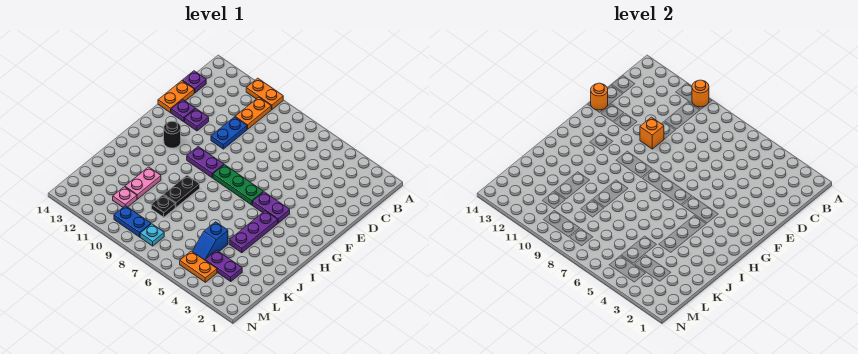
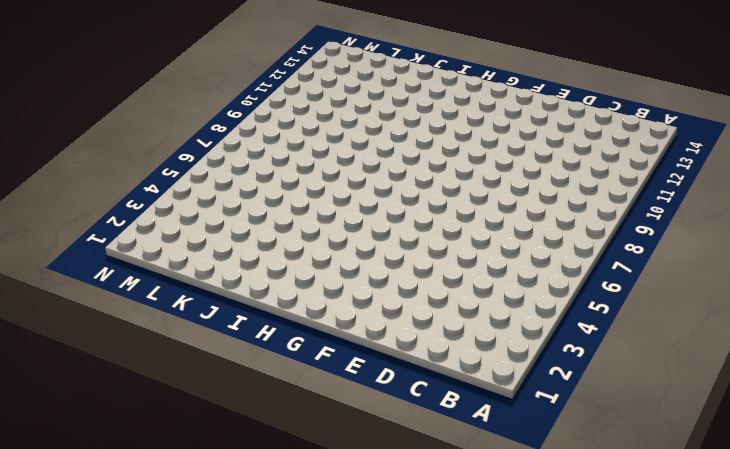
none -> orange 1x2 plate [246,78,283,110]
none -> orange 1x2 plate [235,97,271,129]
none -> purple 1x1 plate [182,71,206,93]

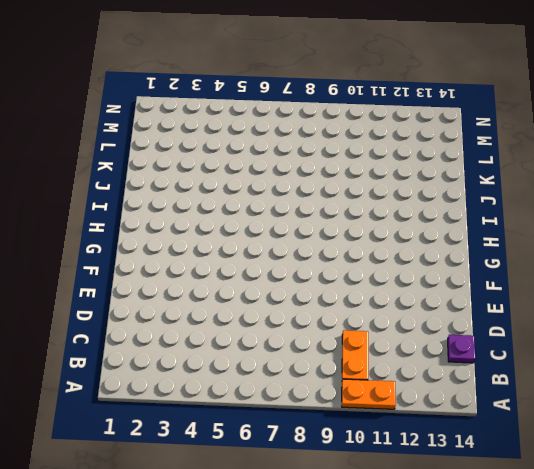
none -> blue 1x2 plate [211,117,247,149]
none -> orange 1x2 plate [158,81,194,113]
none -> purple 1x1 plate [185,109,209,131]

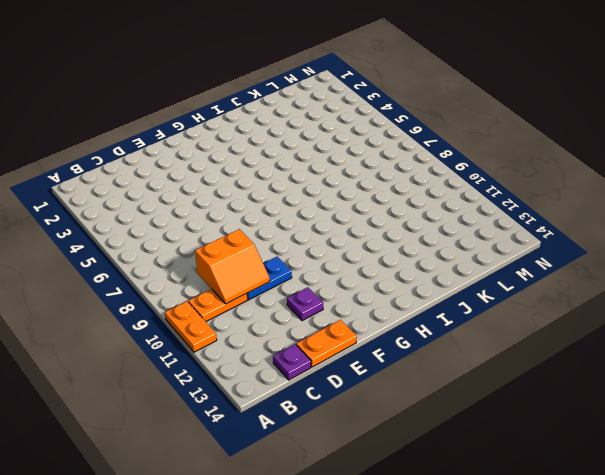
orange 2x2 slope [195,229,270,304] -> none
none -> purple 1x1 plate [171,100,195,122]
none -> purple 1x2 plate [253,192,290,223]
none -> green 1x3 plate [213,165,263,205]

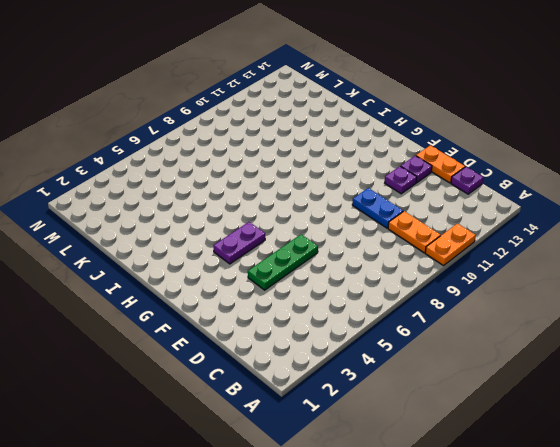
green 1x3 plate [248,234,318,290] -> green 1x3 plate moved to [213,165,263,205]
none -> purple 1x2 plate [187,147,224,178]
none -> black 1x1 round brick [164,121,181,148]
none -> purple 1x3 plate [229,211,278,253]

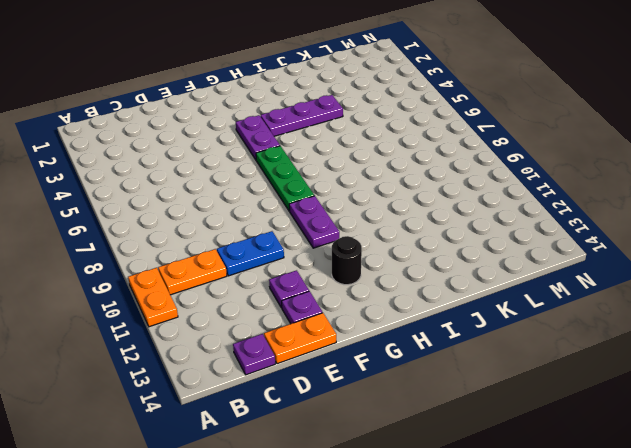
none -> black 1x2 plate [164,175,200,207]
none -> pink 1x2 plate [125,167,161,199]
none -> blue 1x2 slope [192,222,228,260]

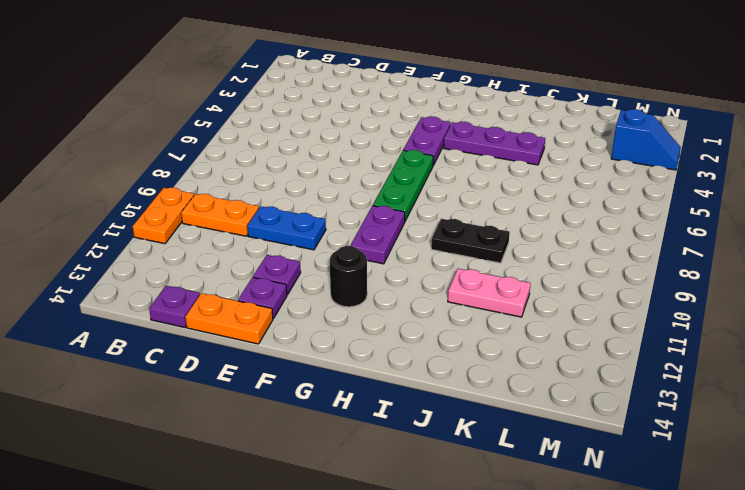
blue 1x2 slope [611,109,681,170] -> blue 1x2 slope moved to [192,222,228,260]
none -> black 1x1 plate [151,195,175,217]
none -> purple 1x2 plate [205,250,242,281]
none -> pink 1x1 plate [113,187,137,207]

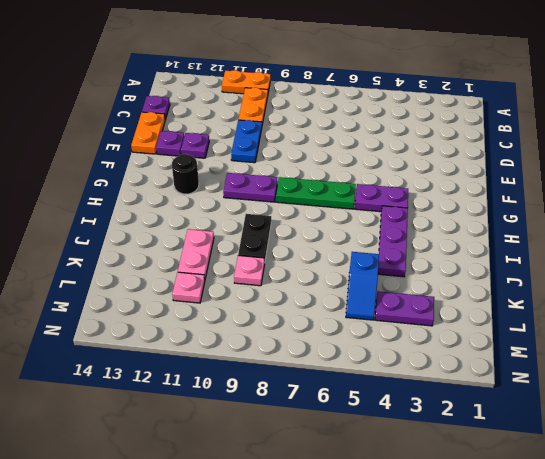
pink 1x1 plate [234,256,265,286] -> black 1x1 plate [151,195,175,217]
none -> orange 1x2 plate [180,251,217,282]
none -> cyan 1x1 plate [140,224,164,246]
none -> blue 1x2 plate [114,206,151,237]

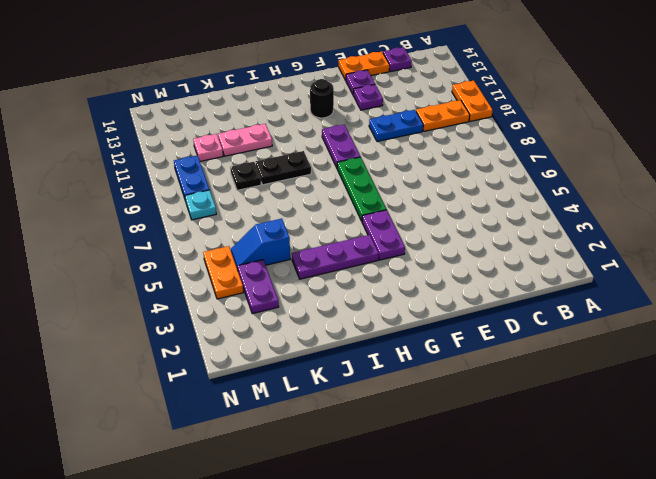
none -> orange 1x1 round brick [692,80,709,107]
none -> orange 1x1 brick [640,117,664,149]
none -> orange 1x1 round brick [591,83,608,110]

